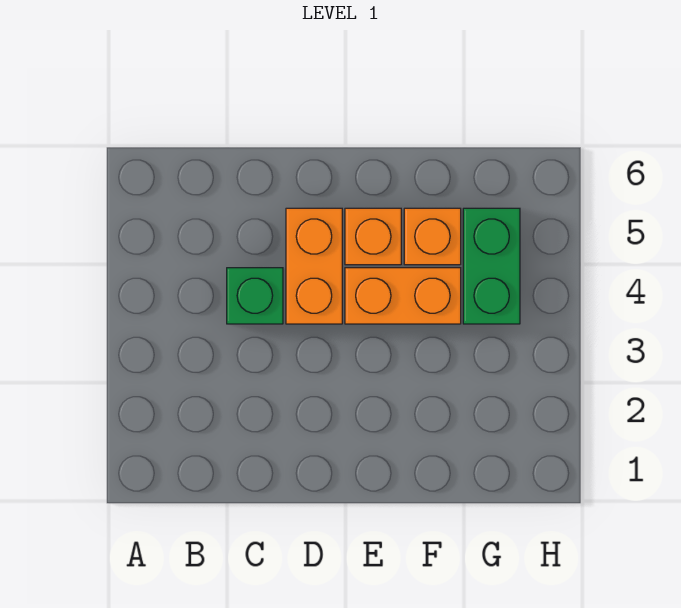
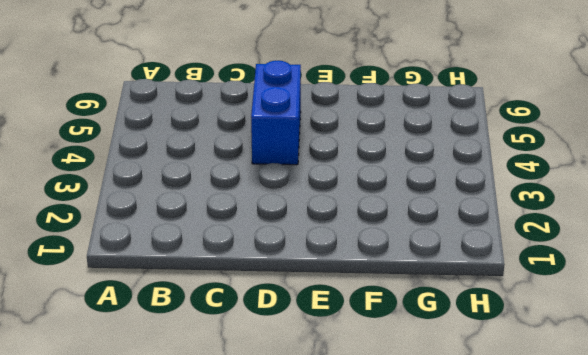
blue 1x2 brick [251,61,301,165] -> orange 1x2 brick [286,208,342,324]
none -> green 1x1 brick [227,268,283,324]
none -> orange 1x2 brick [345,268,461,324]

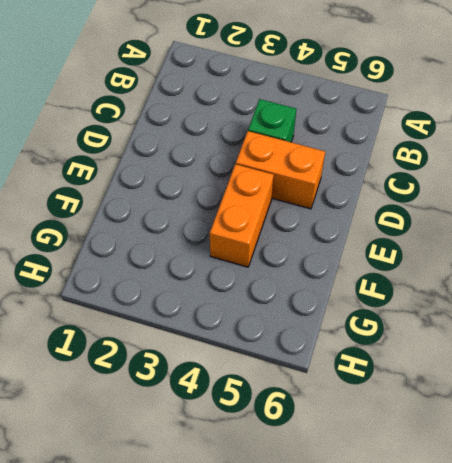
none -> orange 1x1 brick [345,208,401,265]
none -> orange 1x1 brick [404,208,461,265]

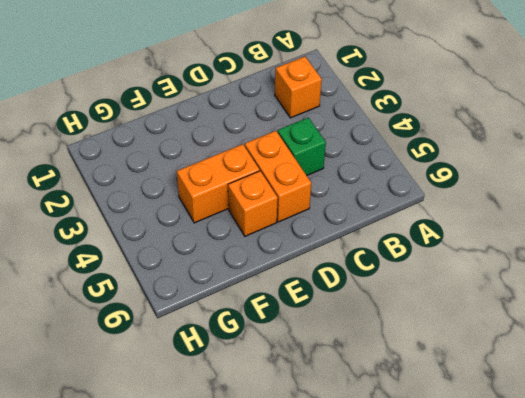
orange 1x1 brick [275,57,322,118] -> orange 1x1 brick moved to [404,208,461,265]
none -> green 1x2 brick [463,208,520,324]

